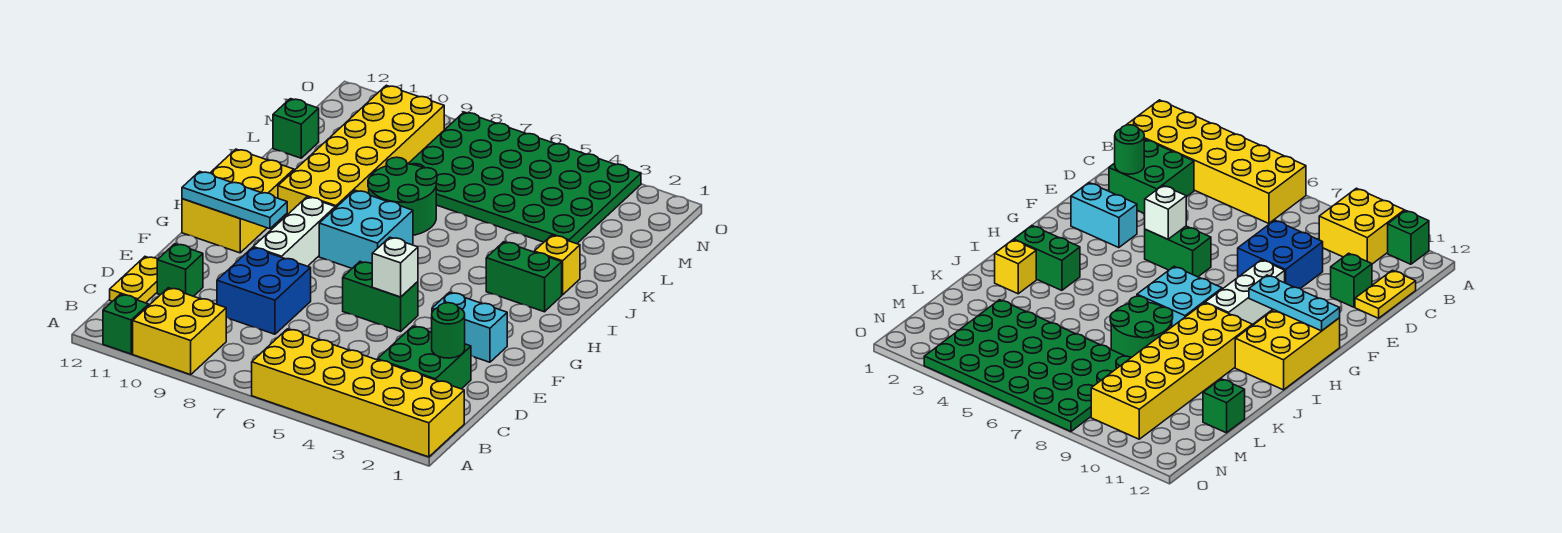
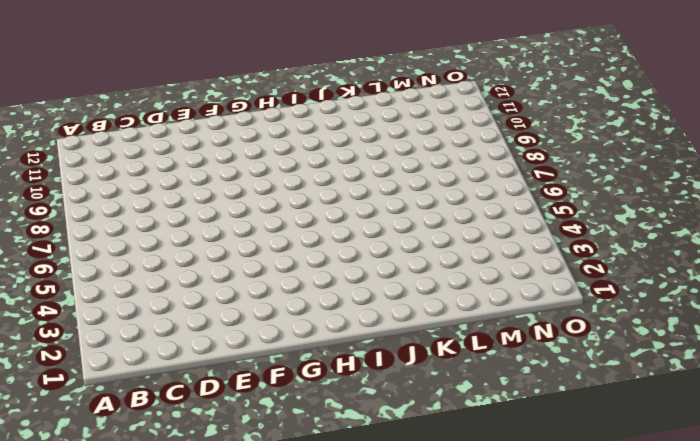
none -> yellow 2x6 brick [252,329,464,457]
none -> yellow 2x2 brick [133,288,226,375]
none -> green 1x1 brick [103,294,149,354]

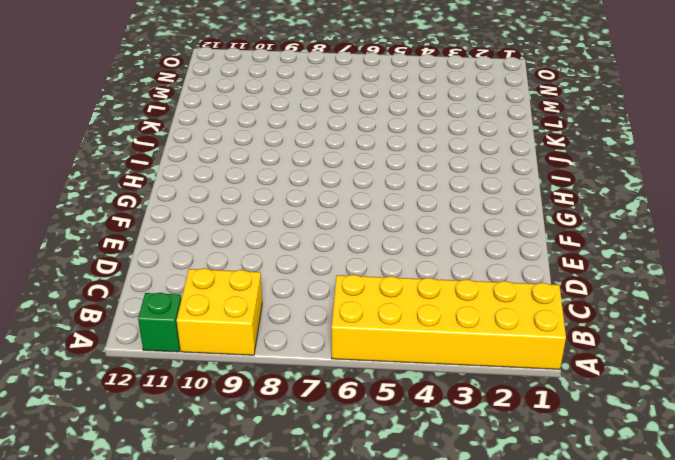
none -> green 2x2 brick [377,326,471,389]
none -> yellow 1x2 plate [110,257,158,303]
none -> blue 2x2 brick [217,248,311,334]

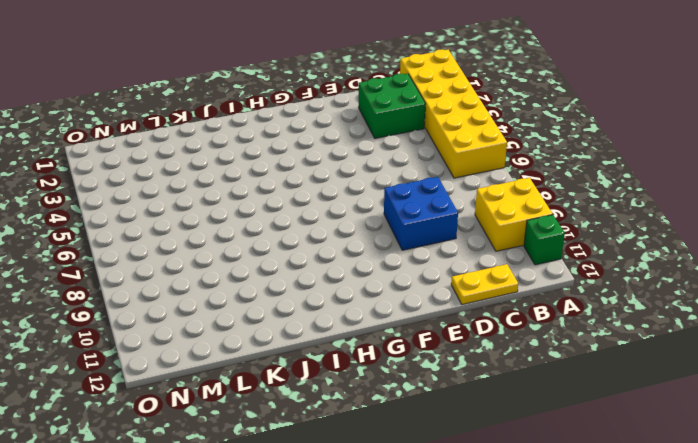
none -> green 1x1 brick [157,244,203,296]
none -> cyan 1x2 brick [432,292,507,362]
none -> green 1x2 brick [343,262,418,331]

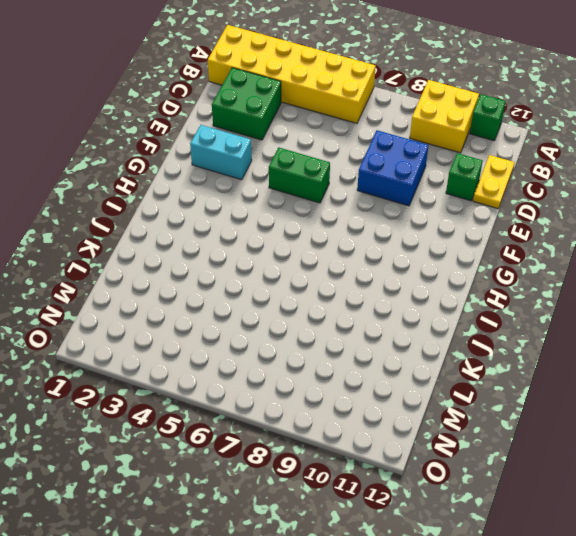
none -> white 1x3 brick [253,197,335,266]
none -> yellow 2x3 brick [182,149,294,253]
none -> cyan 2x2 brick [319,190,413,268]

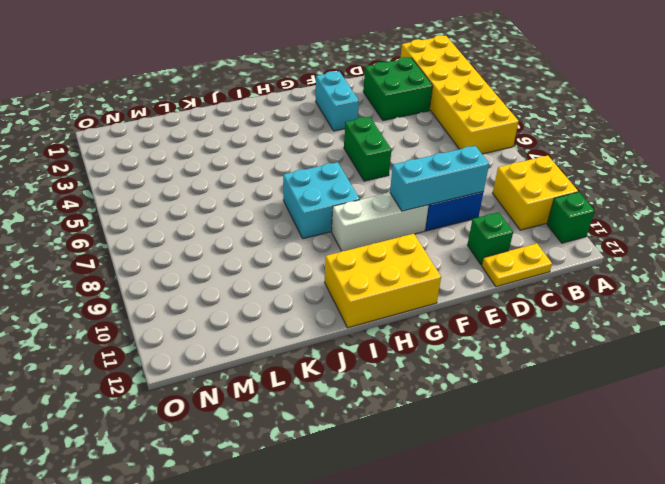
cyan 1x3 brick [390,146,489,211] -> none
none -> green 1x2 brick [486,242,562,312]
none -> yellow 2x6 brick [278,85,444,221]
none -> yellow 1x1 brick [534,235,580,295]

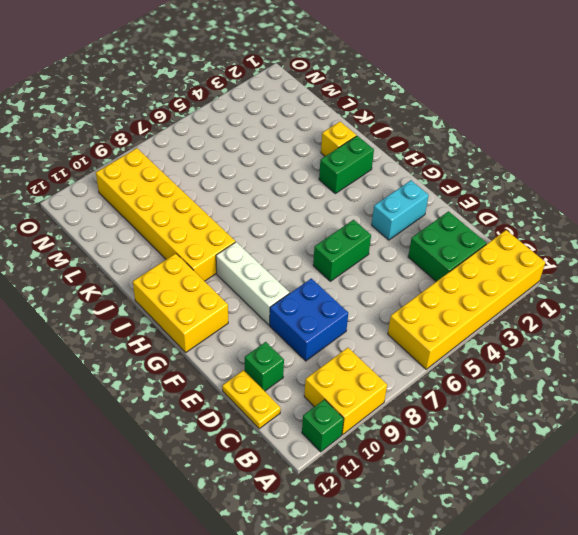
none -> cyan 2x2 brick [319,190,413,268]
none -> green 2x2 round brick [368,157,437,235]
none -> green 4x6 plate [408,112,641,244]

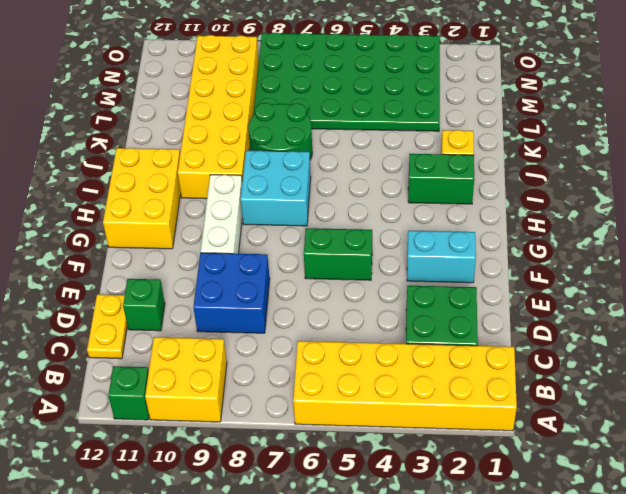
none -> green 1x1 brick [273,99,319,158]
none -> green 1x1 round brick [432,303,465,358]
none -> white 1x1 brick [372,237,418,297]

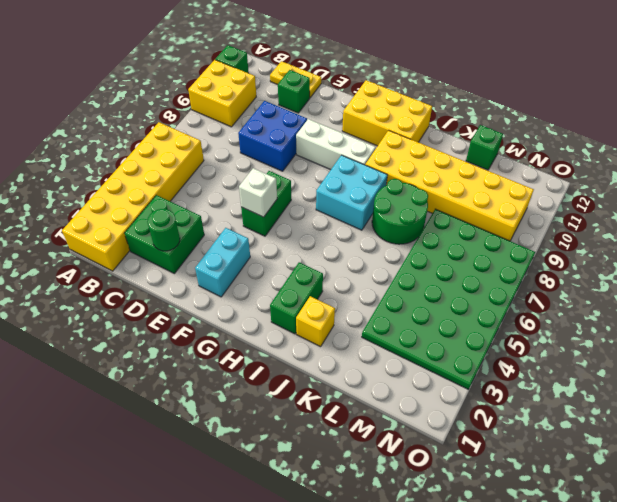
none -> cyan 1x3 plate [182,171,287,229]

